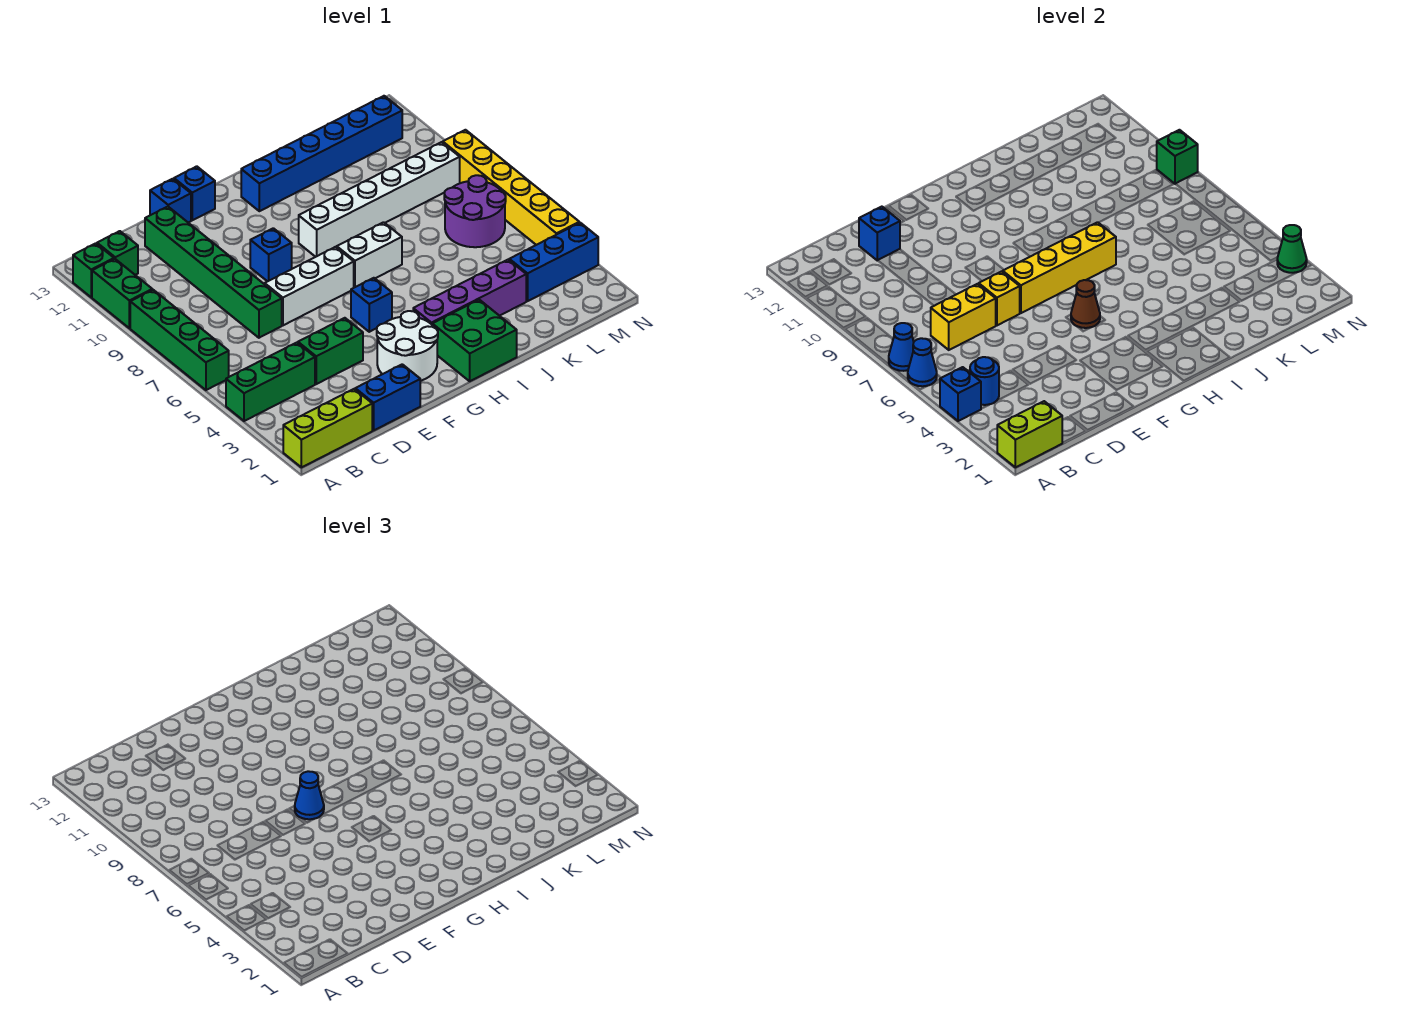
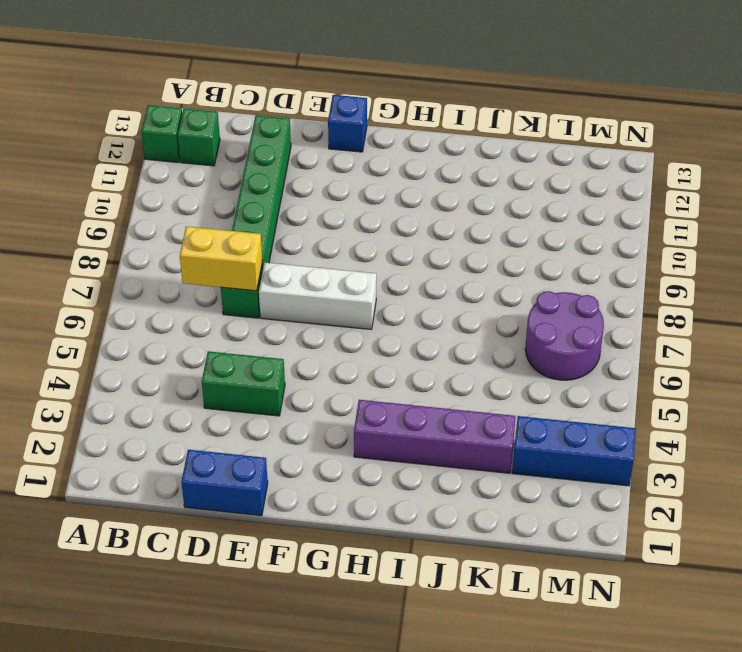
none -> lime 1x3 brick [283,389,372,467]
none -> green 1x3 brick [226,343,315,421]
none -> green 1x4 brick [130,290,229,390]
none -> green 1x2 brick [92,259,152,328]

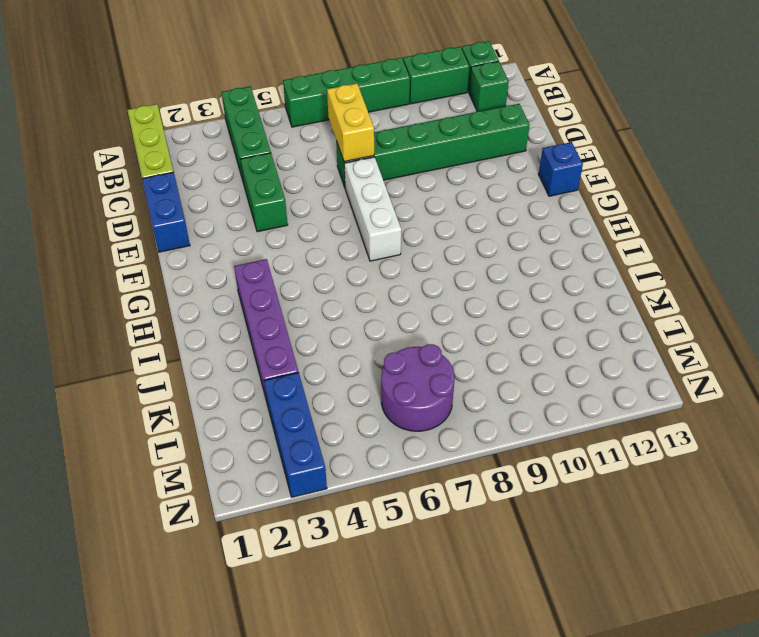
none -> blue 1x1 brick [150,179,191,223]
none -> white 2x2 round brick [377,311,438,381]
none -> blue 1x1 brick [250,228,292,282]
none -> blue 1x1 brick [351,278,392,332]

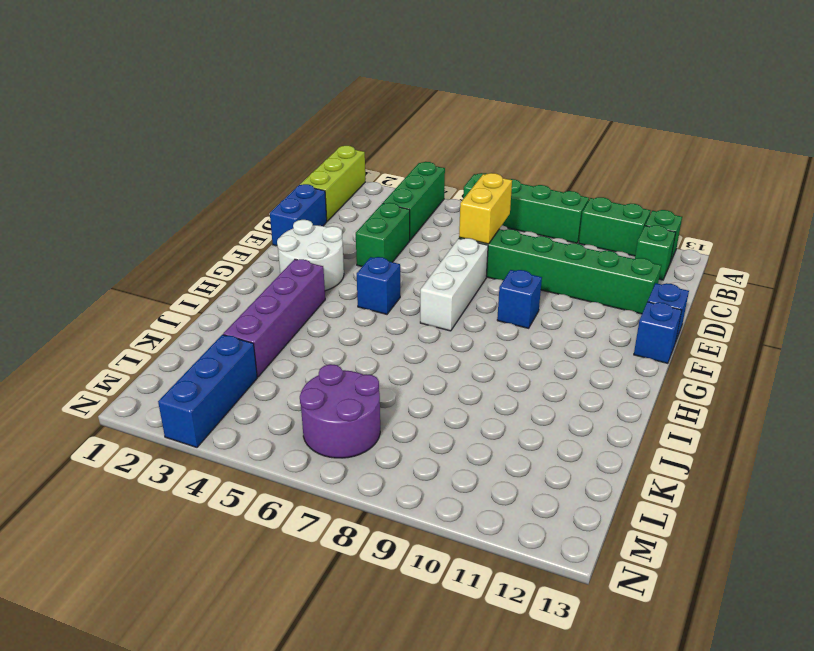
none -> green 2x2 brick [432,300,517,381]
none -> white 1x2 brick [337,222,402,288]
none -> white 1x6 brick [299,142,460,257]
none -> blue 1x6 brick [241,96,402,211]

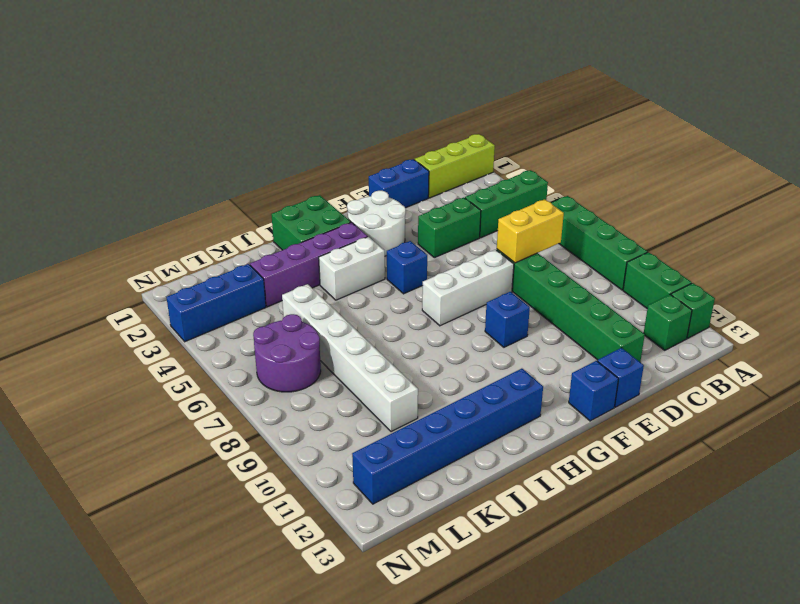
white 1x2 brick [319,237,385,300] -> white 1x2 brick moved to [337,222,402,288]
white 1x6 brick [282,284,418,432] -> white 1x6 brick turned to [299,142,460,257]
none -> yellow 1x6 brick [443,130,579,245]
none -> lime 1x2 brick [997,401,1062,467]
none -> blue 1x1 brick [940,367,981,421]
none -> blue 1x1 cone [908,338,937,386]

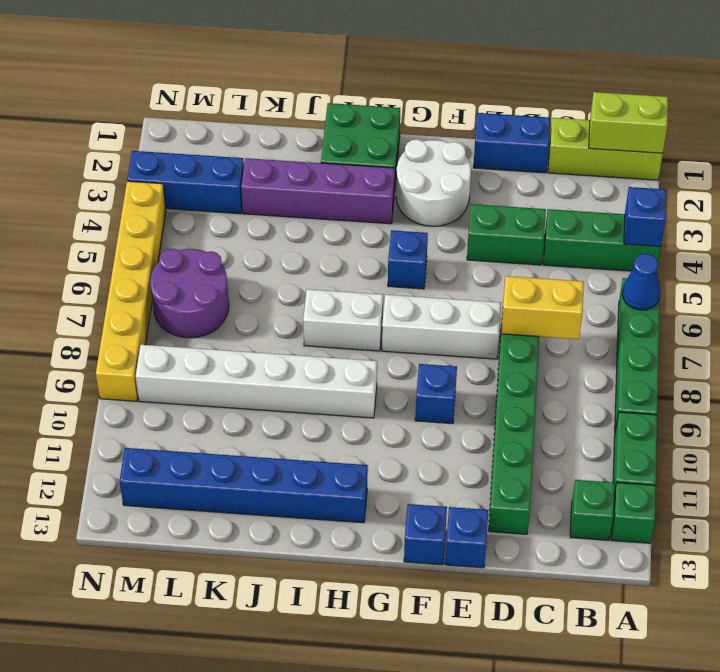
none -> blue 1x1 cone [889,323,914,371]
none -> blue 1x1 round brick [970,357,999,405]
none -> blue 1x1 brick [859,207,900,261]
none -> yellow 1x1 brick [979,272,1020,325]

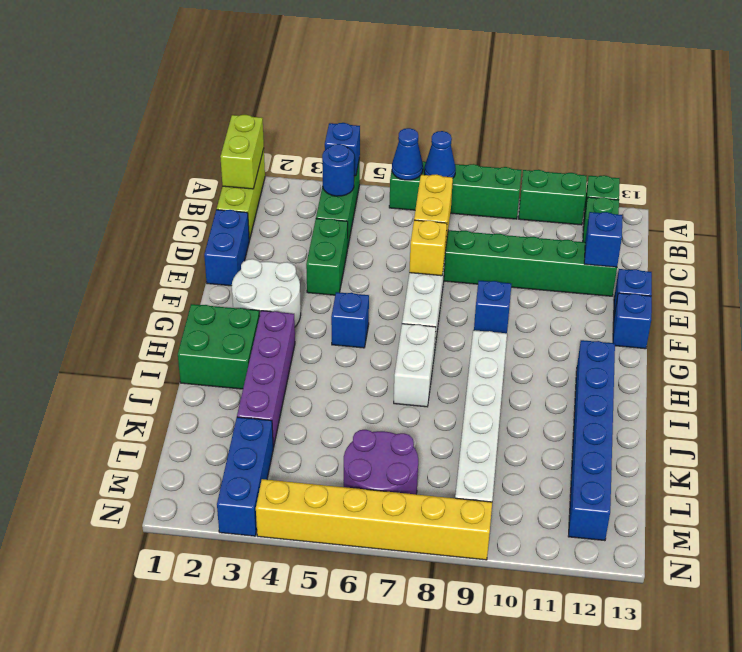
none -> yellow 1x4 brick [1003,222,1116,313]
none -> brown 1x1 cone [1071,280,1100,328]
none -> green 1x1 cone [1277,225,1307,273]
none -> green 1x1 brick [1157,130,1198,184]

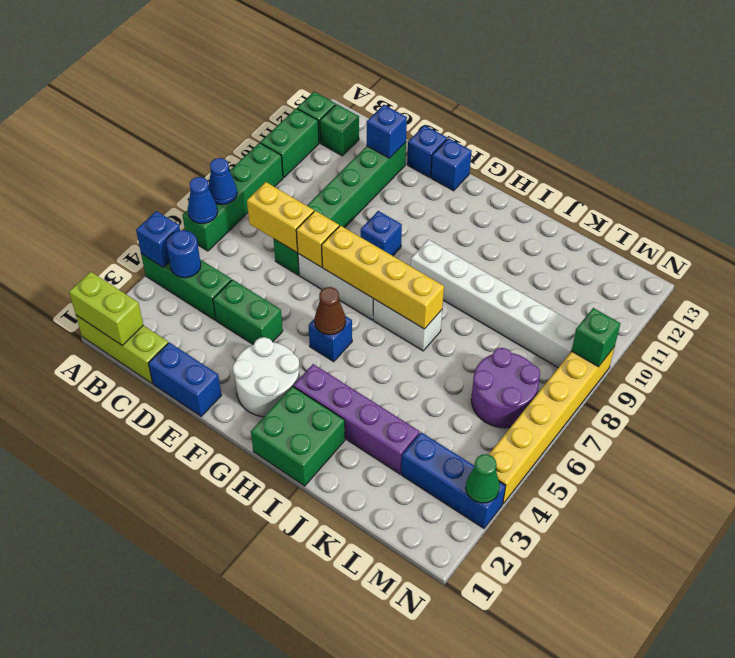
none -> blue 1x6 brick [241,96,402,211]
none -> blue 1x1 cone [295,771,324,819]

